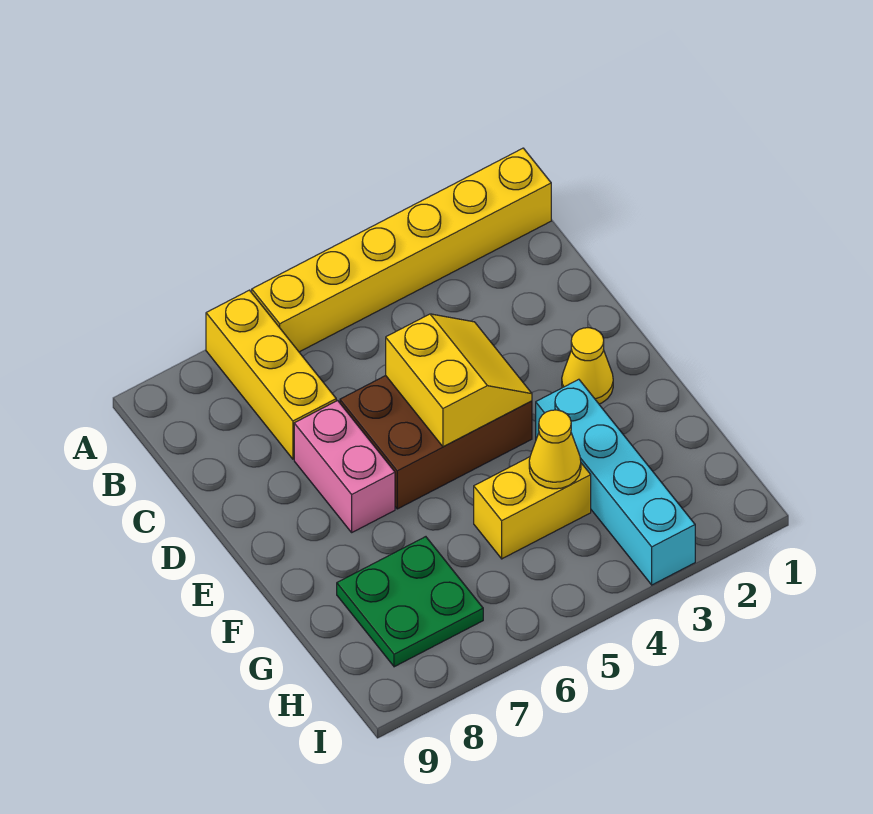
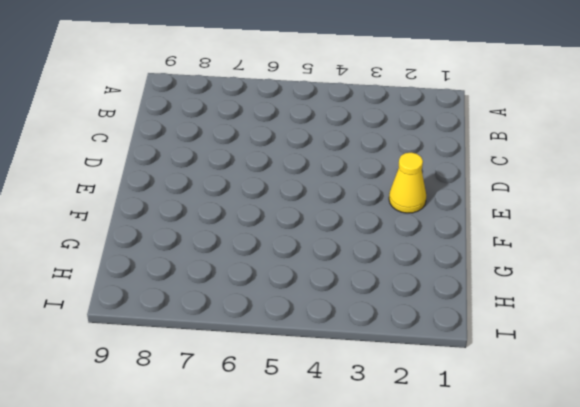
none -> yellow 1x6 brick [252,148,551,352]
none -> yellow 1x3 brick [206,290,336,459]

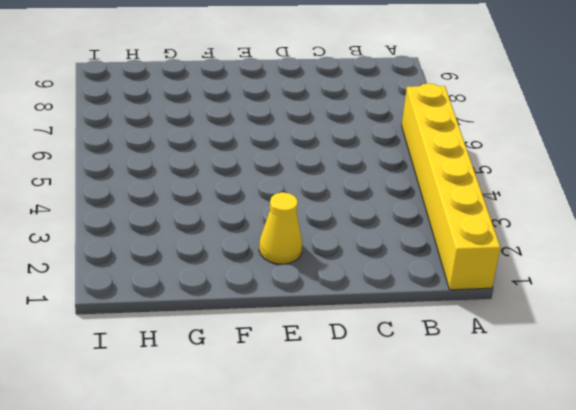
none -> yellow 1x3 brick [206,290,336,459]
none -> brown 2x3 brick [340,376,532,509]

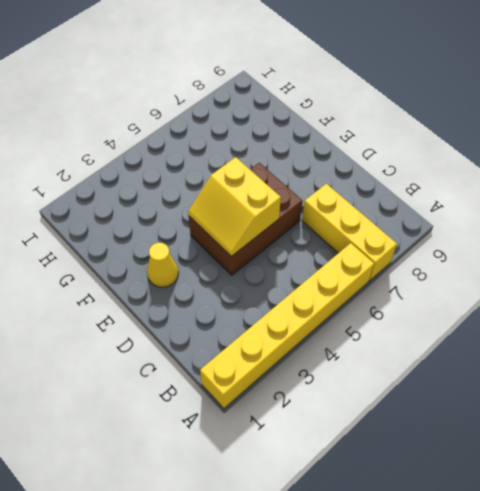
none -> pink 1x2 brick [294,401,395,532]
none -> cyan 1x4 brick [536,379,695,585]

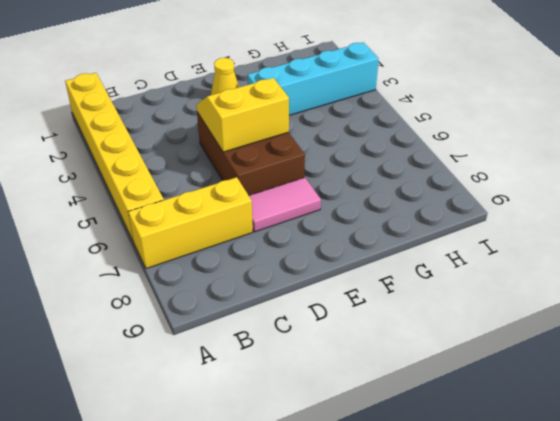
pink 1x2 tile [249,177,321,232] -> pink 1x2 brick [294,401,395,532]
none -> yellow 1x2 brick [474,457,591,559]
none -> green 2x2 plate [337,537,483,667]

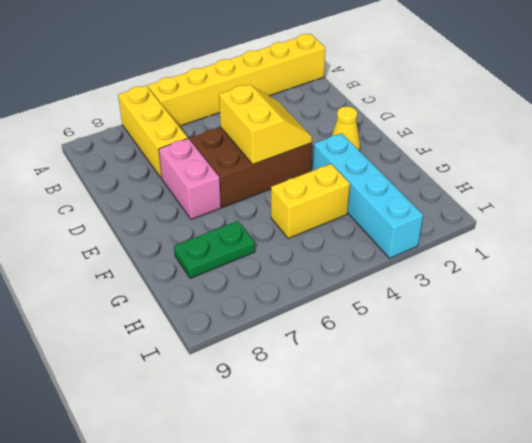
green 1x2 plate [174,221,255,278] -> green 2x2 plate [337,537,483,667]
none -> yellow 1x1 cone [529,410,581,489]

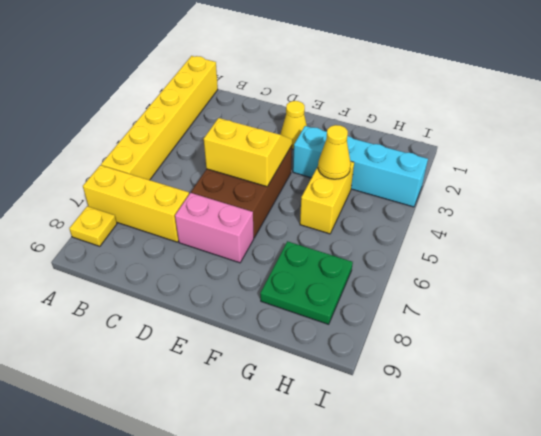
yellow 1x1 plate [69,206,117,246] -> none

